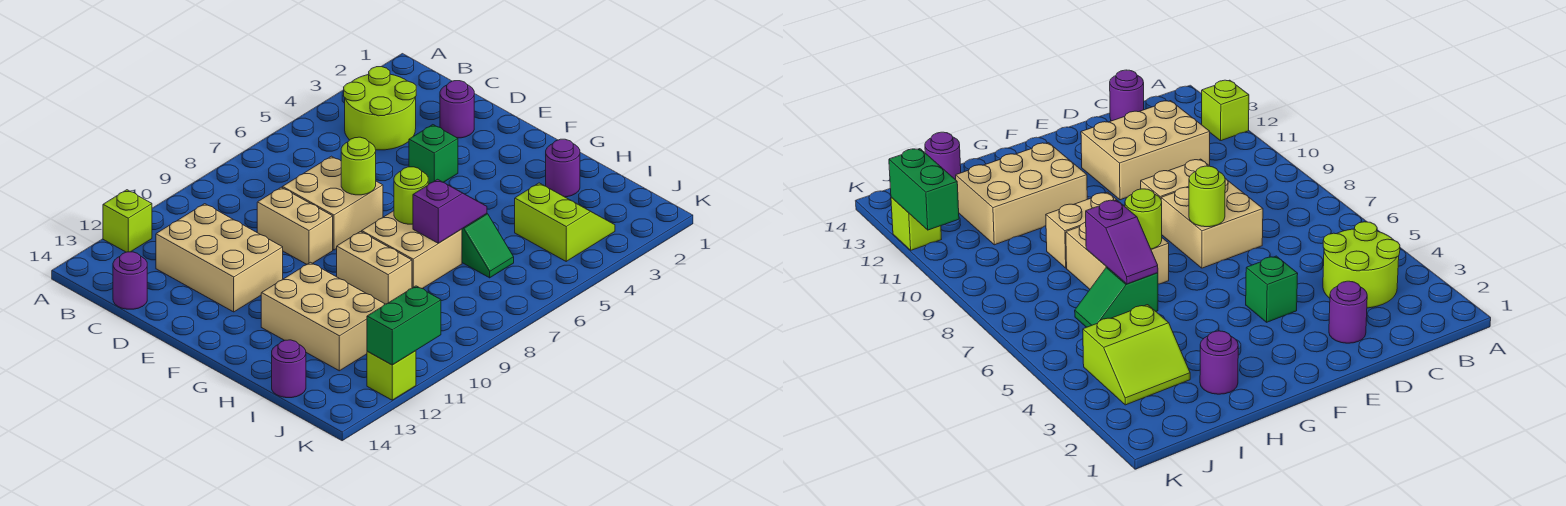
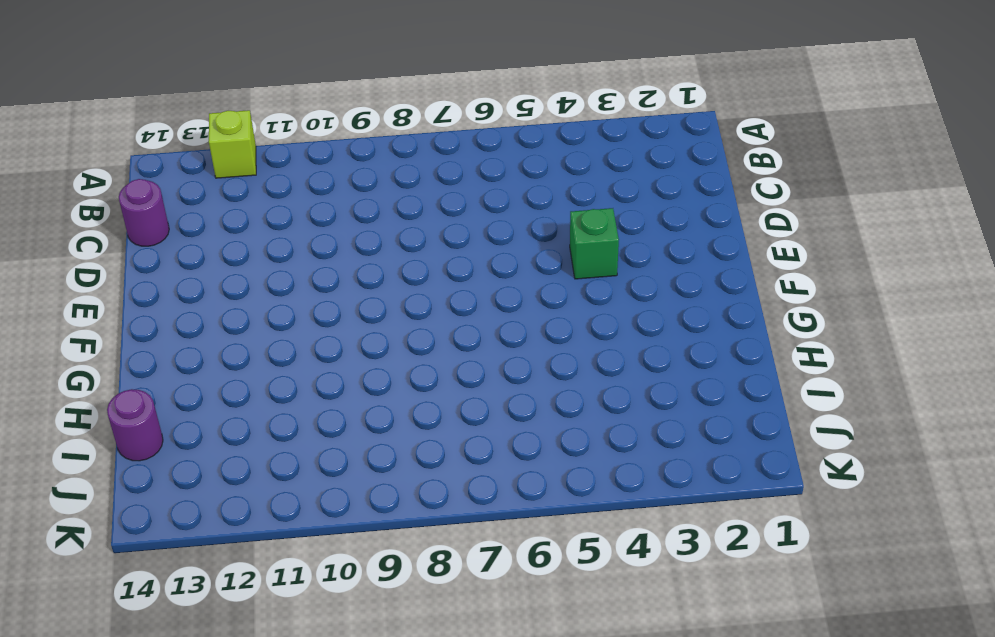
none -> lime 2x2 round brick [344,67,416,150]
none -> tan 2x3 brick [156,204,283,312]
none -> purple 1x1 round brick [440,81,474,138]

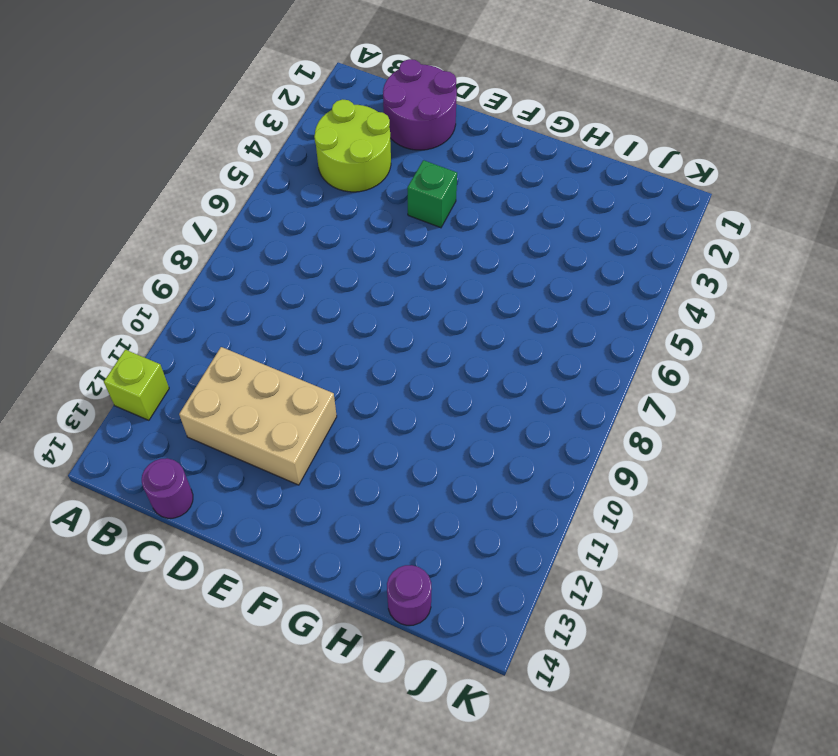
purple 2x2 round brick [383,59,457,150] -> purple 1x1 round brick [440,81,474,138]
none -> tan 2x2 brick [282,156,383,250]
none -> tan 1x2 brick [257,187,333,264]
none -> tan 2x2 brick [362,211,462,289]

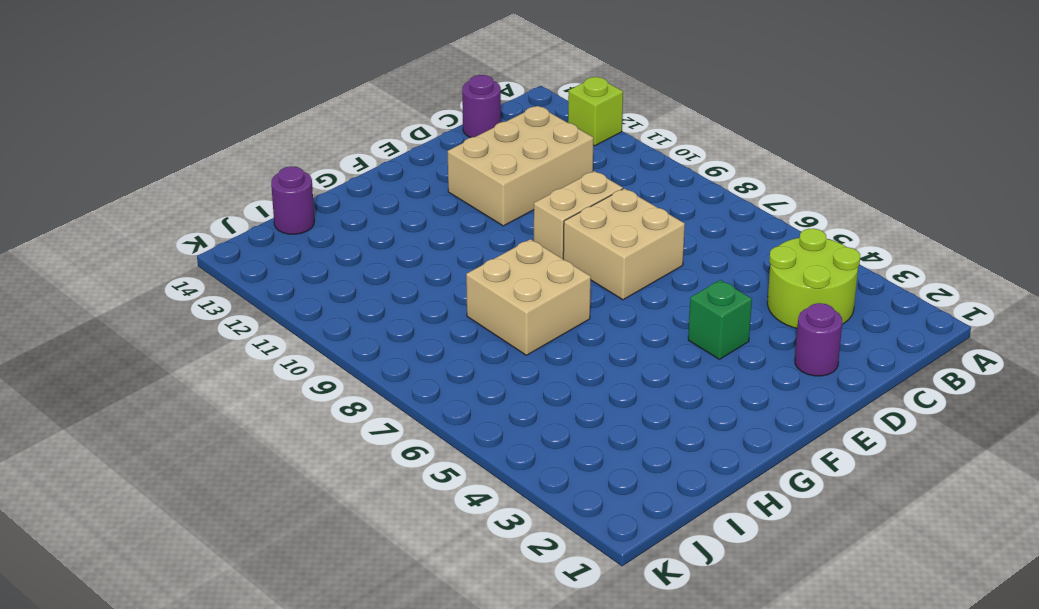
none -> tan 1x2 brick [337,232,412,304]
none -> tan 2x3 brick [261,262,385,371]
none -> purple 1x1 round brick [546,139,580,197]

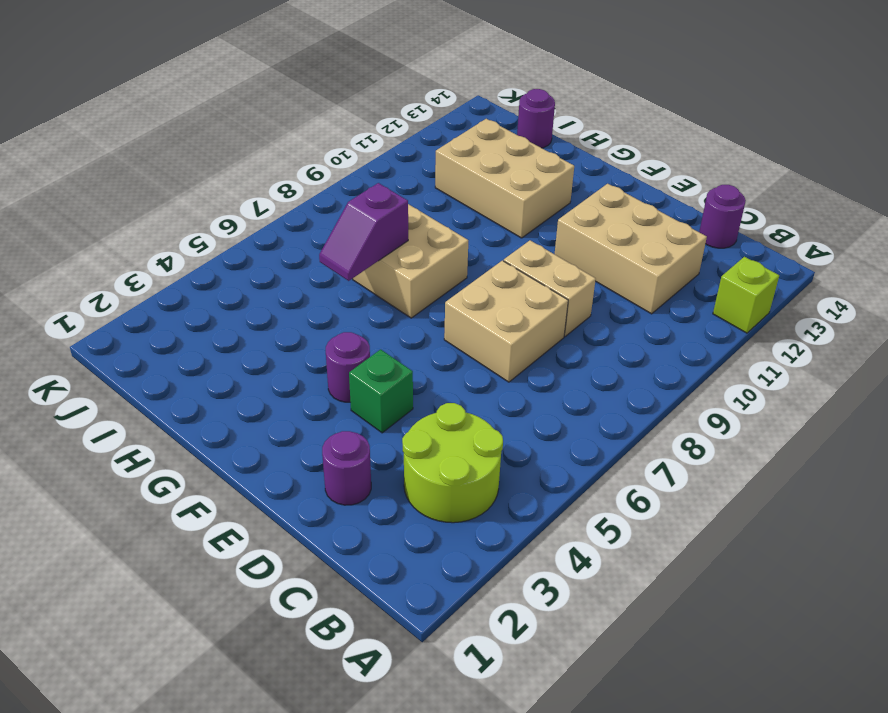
purple 1x1 round brick [326,332,370,402] -> purple 1x1 round brick moved to [546,139,580,197]
none -> tan 1x2 brick [337,232,412,304]
none -> green 1x2 slope [462,214,514,278]
none -> lime 2x2 slope [515,183,615,261]

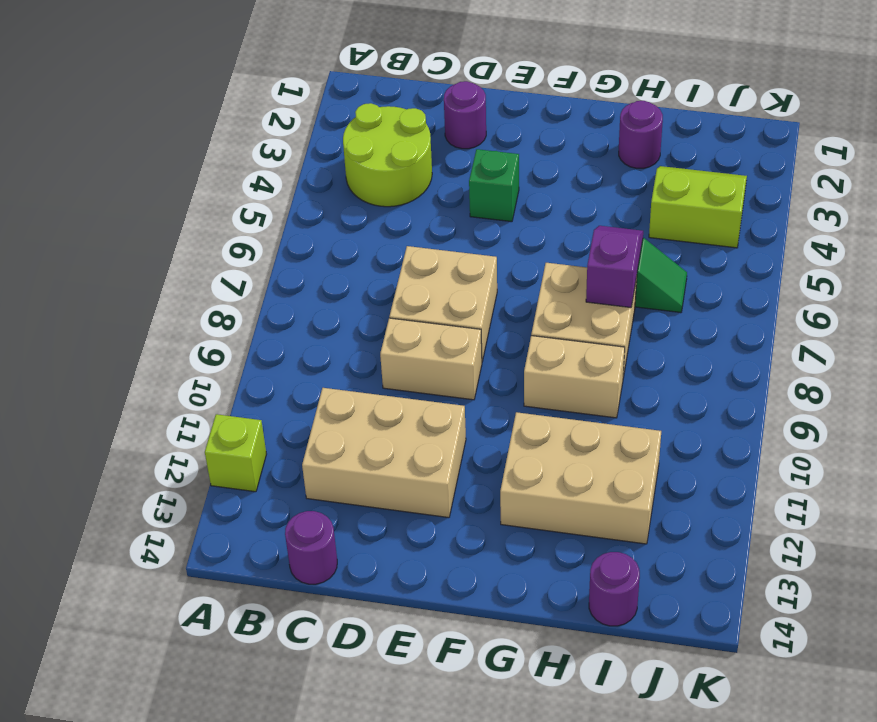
none -> lime 1x1 brick [367,351,416,400]
none -> lime 1x1 round brick [341,137,376,195]
none -> lime 1x1 round brick [394,167,428,224]

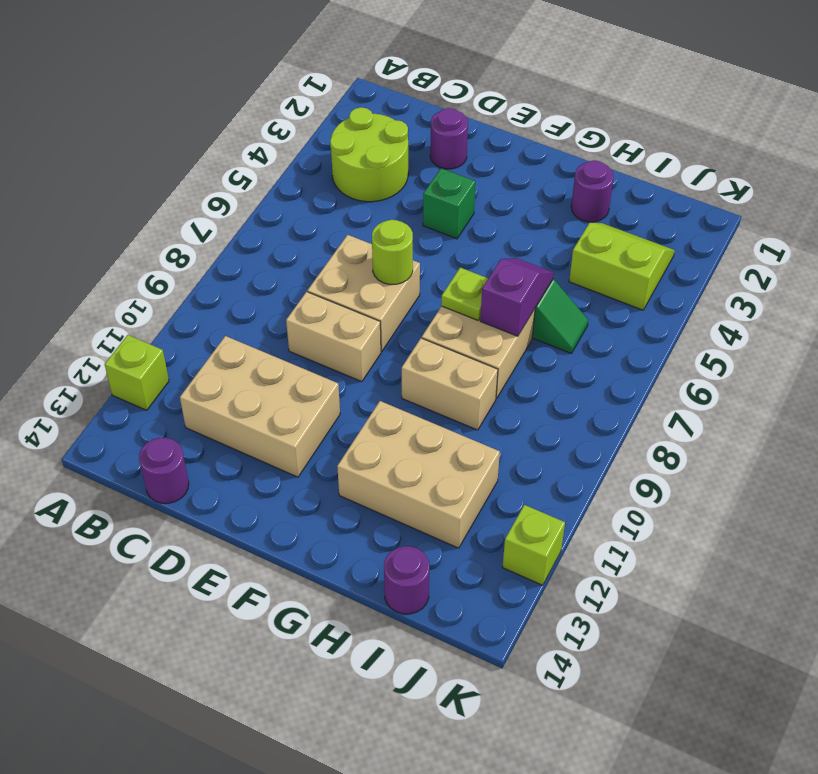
lime 1x1 plate [441,268,488,320] -> lime 1x1 round brick [394,167,428,224]
none -> green 1x2 brick [367,286,441,365]

